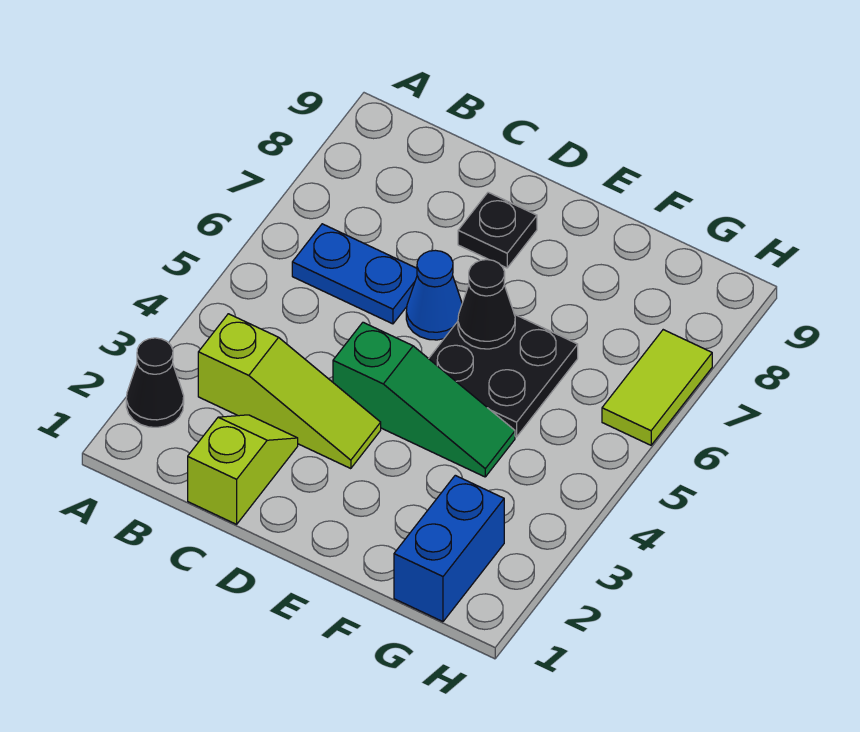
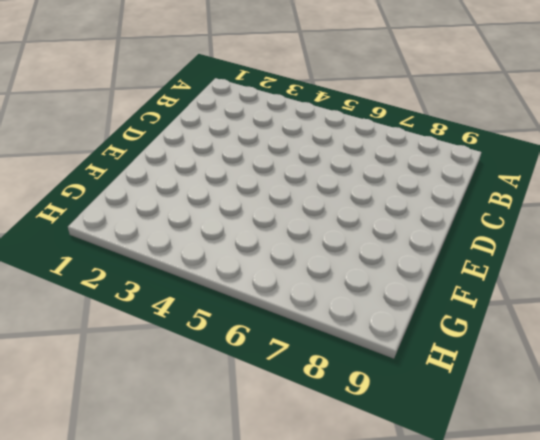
none -> black 1x1 cone [126,338,184,427]
none -> lime 1x3 slope [198,314,381,469]

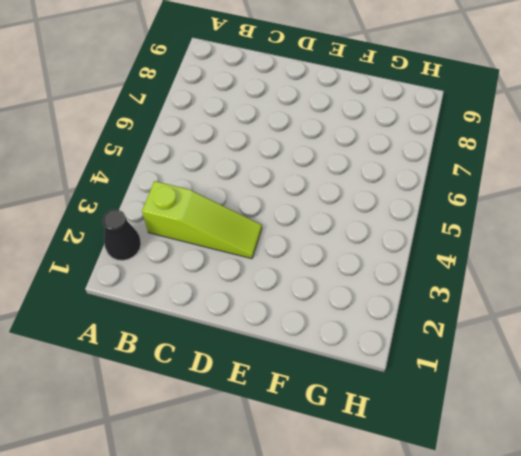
none -> blue 1x2 plate [292,224,417,324]
none -> lime 1x2 slope [188,415,298,524]

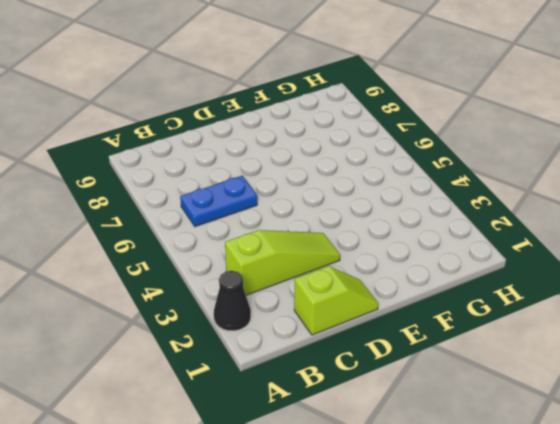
lime 1x2 slope [294,266,378,335] -> lime 1x2 slope turned to [188,415,298,524]
none -> green 1x3 slope [333,322,515,477]
none -> blue 1x1 cone [406,250,462,340]

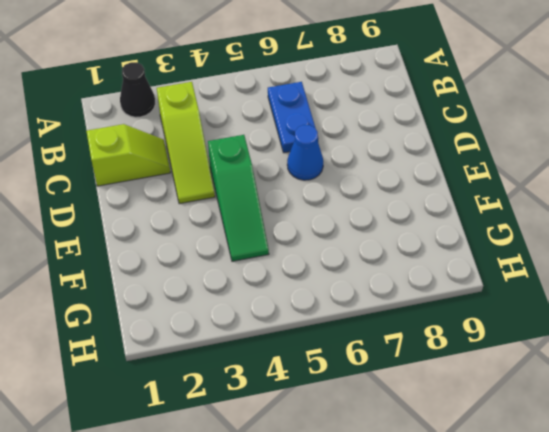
none -> black 1x1 plate [458,192,537,268]
none -> black 2x2 plate [429,314,578,437]

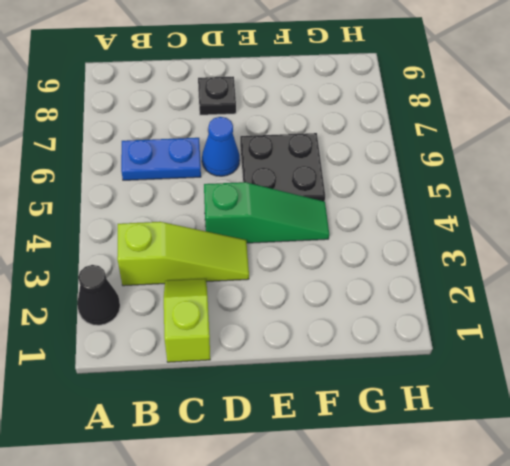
none -> blue 1x2 brick [394,475,504,622]
none -> lime 1x2 tile [602,330,712,445]

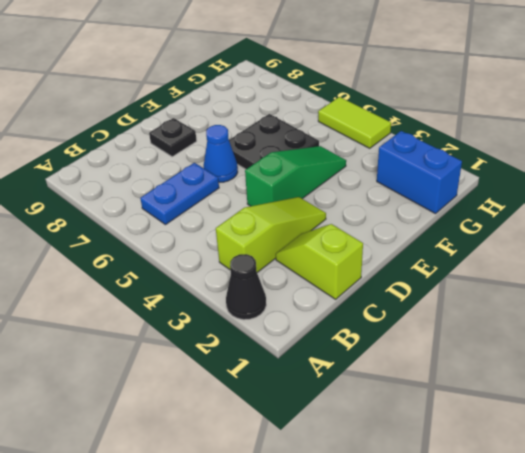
lime 1x2 tile [318,97,391,148] -> lime 1x2 tile moved to [602,330,712,445]
none -> black 1x1 cone [458,260,515,349]

